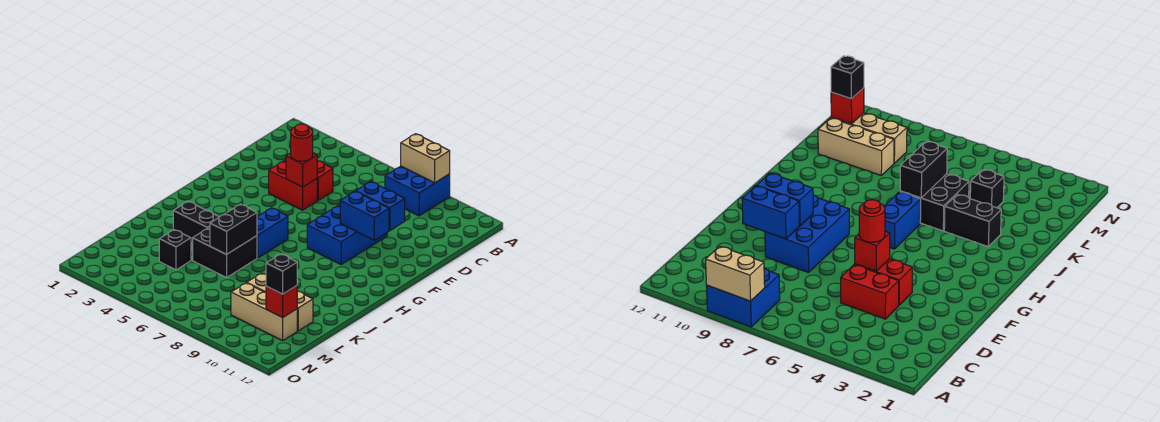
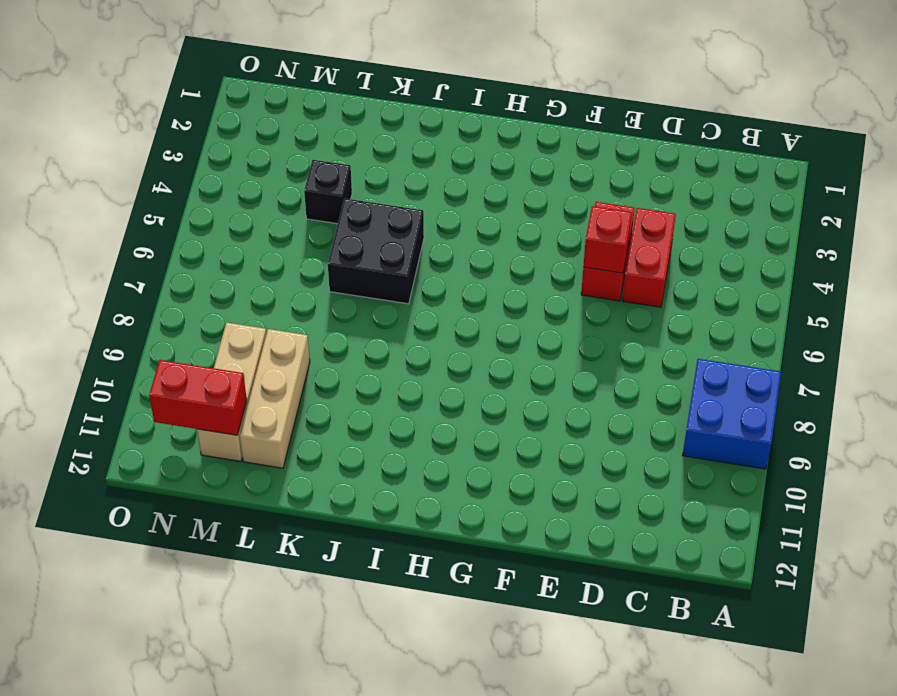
red 1x2 brick [149,360,247,435] -> red 1x1 brick [266,286,297,318]
none -> blue 2x3 brick [307,205,387,264]
none -> blue 1x2 brick [257,208,288,258]
none -> black 1x2 brick [173,201,219,243]

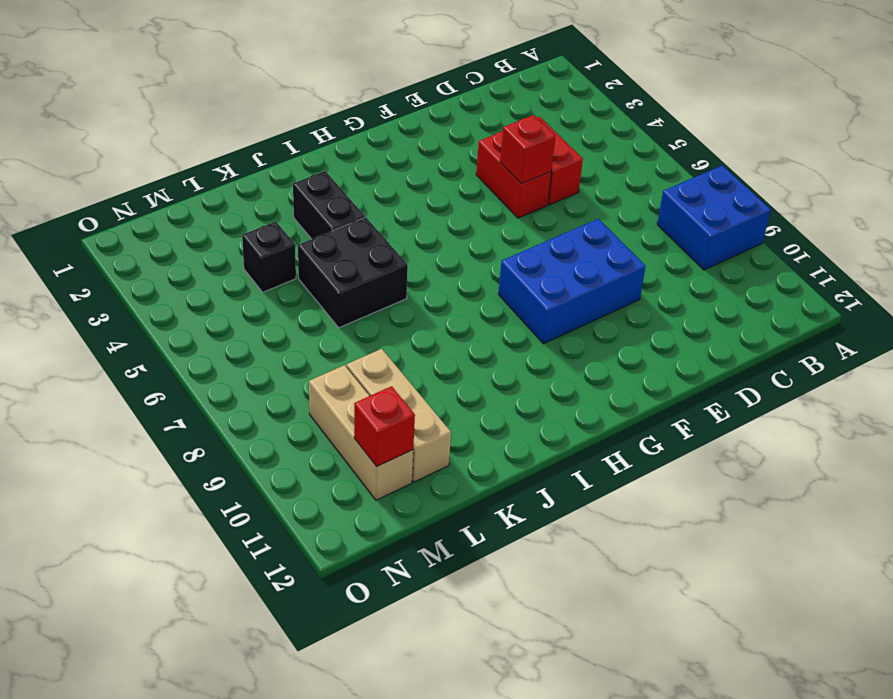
none -> blue 1x2 brick [257,208,288,258]
none -> tan 1x2 brick [401,134,450,183]
none -> blue 1x2 brick [356,181,405,231]

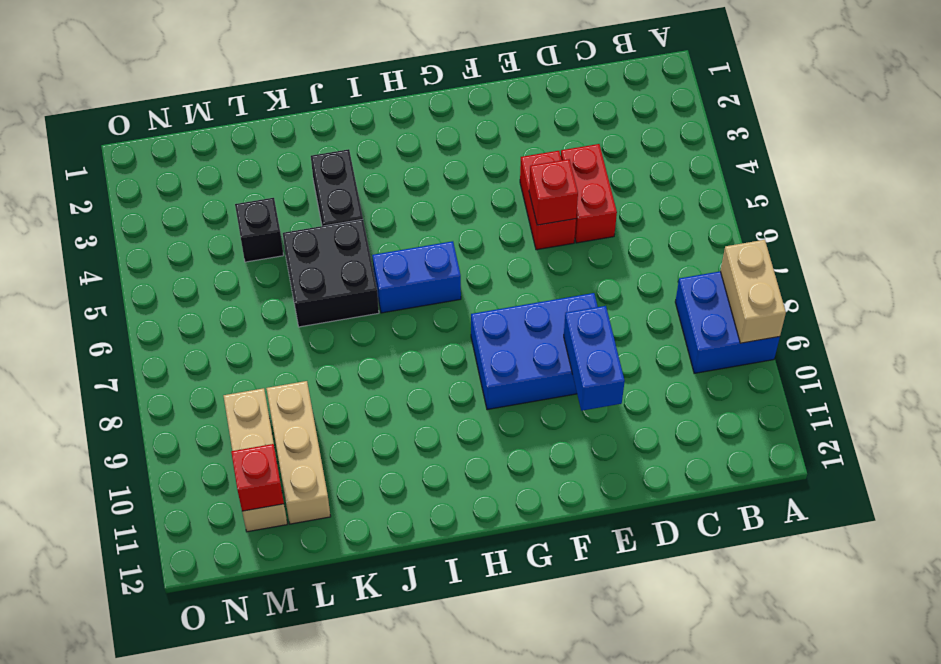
none -> blue 1x2 brick [340,191,389,240]
none -> black 1x2 brick [210,204,257,254]
none -> red 1x1 round brick [291,124,313,161]

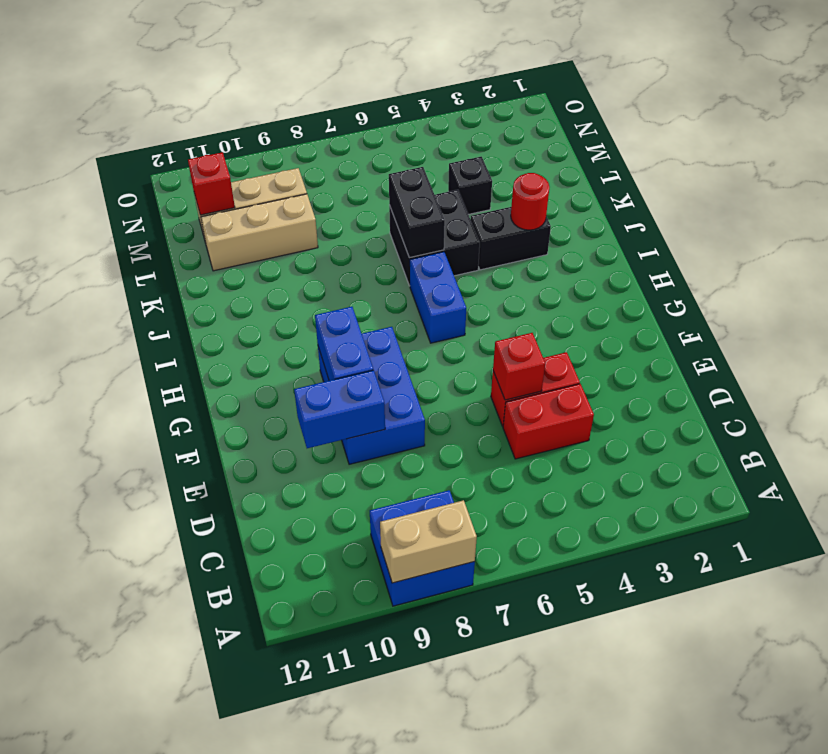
blue 1x2 brick [315,307,373,381] -> blue 1x2 brick turned to [340,191,389,240]
red 1x1 round brick [511,173,549,230] -> red 1x1 round brick moved to [291,124,313,161]
none -> black 1x1 brick [266,254,297,294]

